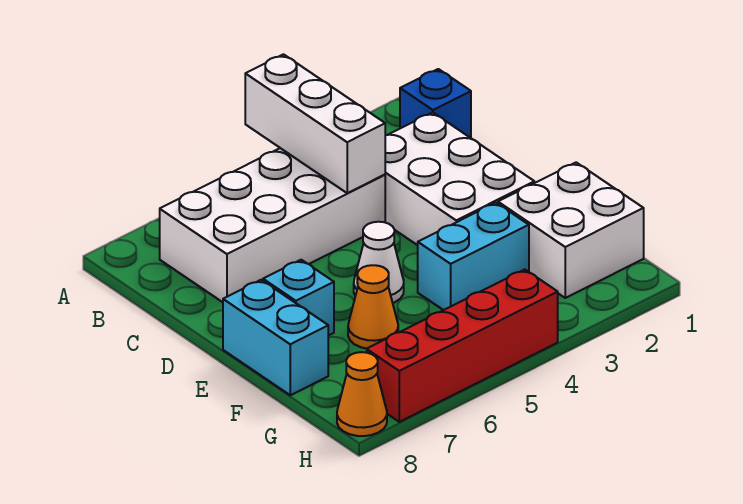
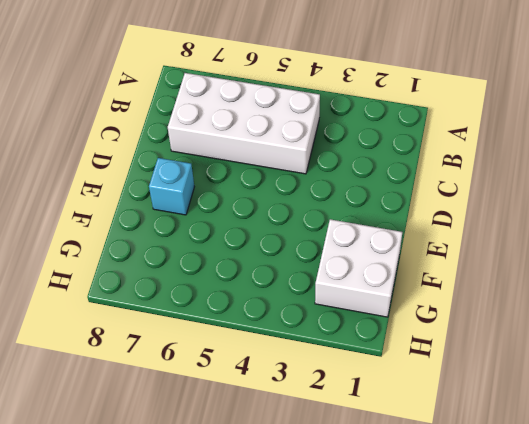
none -> blue 1x1 brick [400,69,471,138]
none -> white 2x3 brick [385,112,534,245]
none -> white 1x1 cone [354,222,404,303]

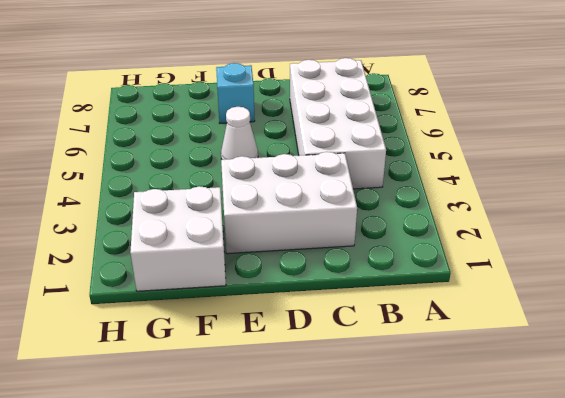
none -> blue 1x1 brick [400,69,471,138]
none -> cyan 1x2 brick [223,280,328,395]
none -> cyan 1x2 brick [418,203,529,310]

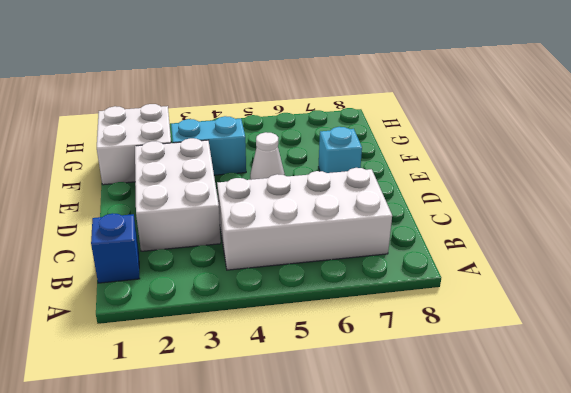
none -> cyan 1x2 brick [223,280,328,395]
none -> orange 1x1 cone [348,265,398,349]
none -> red 1x4 brick [367,270,558,422]

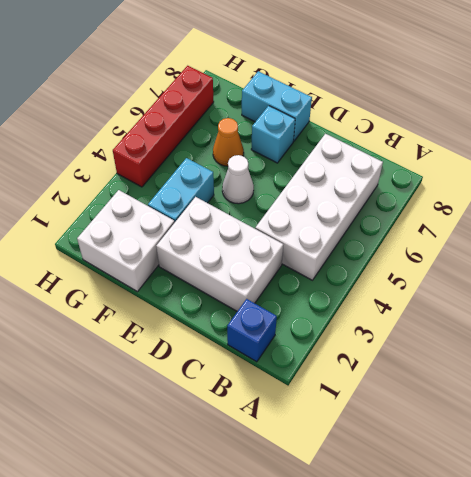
none -> orange 1x1 cone [337,352,387,436]
none -> white 1x3 brick [245,54,385,193]

